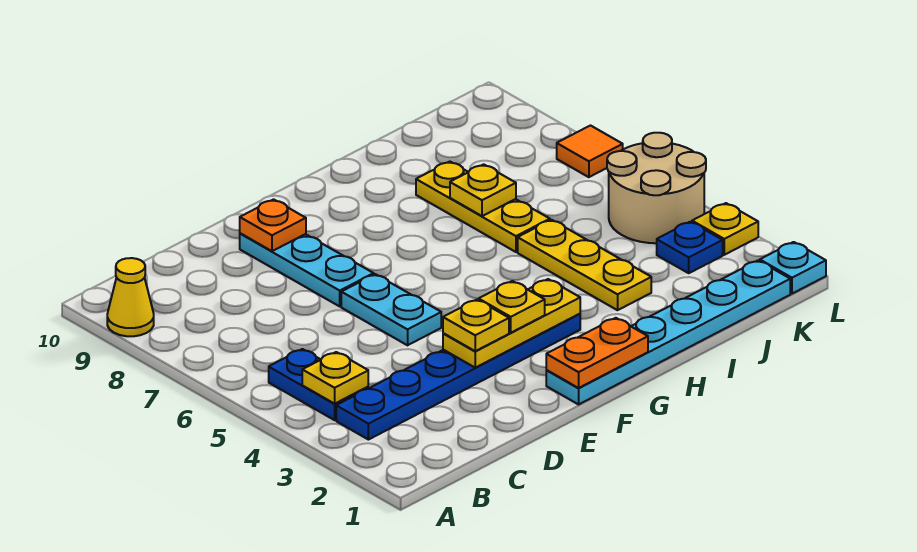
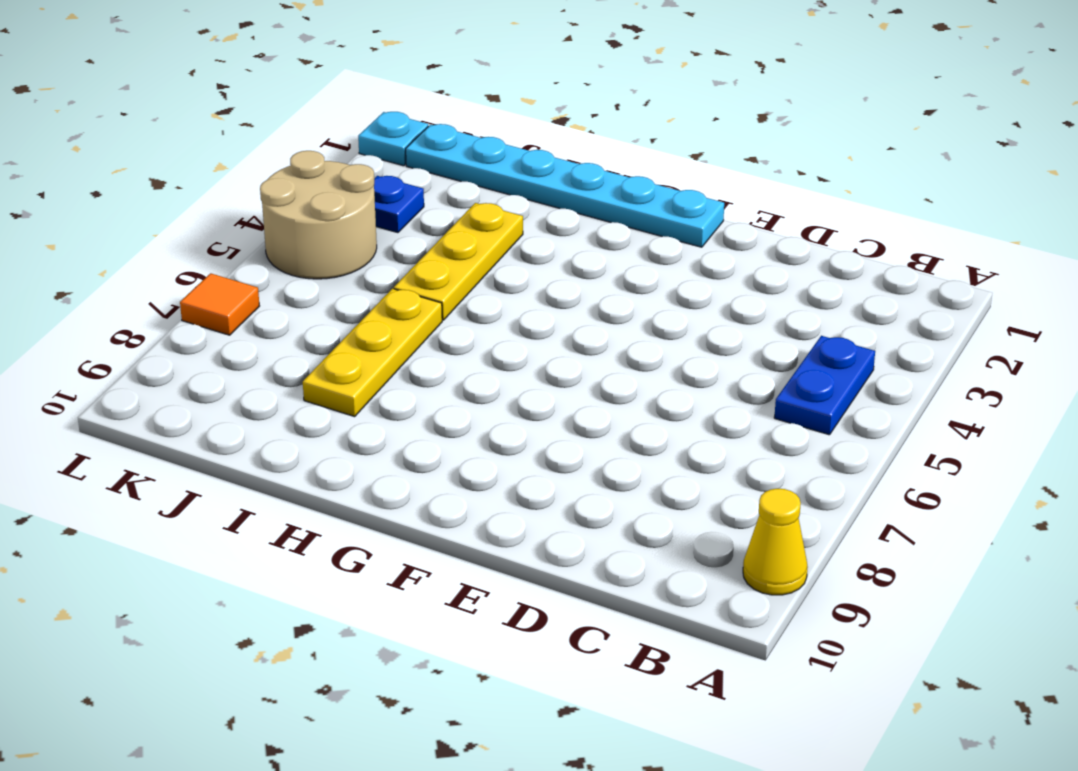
none -> blue 1x6 plate [336,314,580,440]
none -> cyan 1x2 plate [341,274,441,345]
none -> cyan 1x3 plate [240,233,374,306]

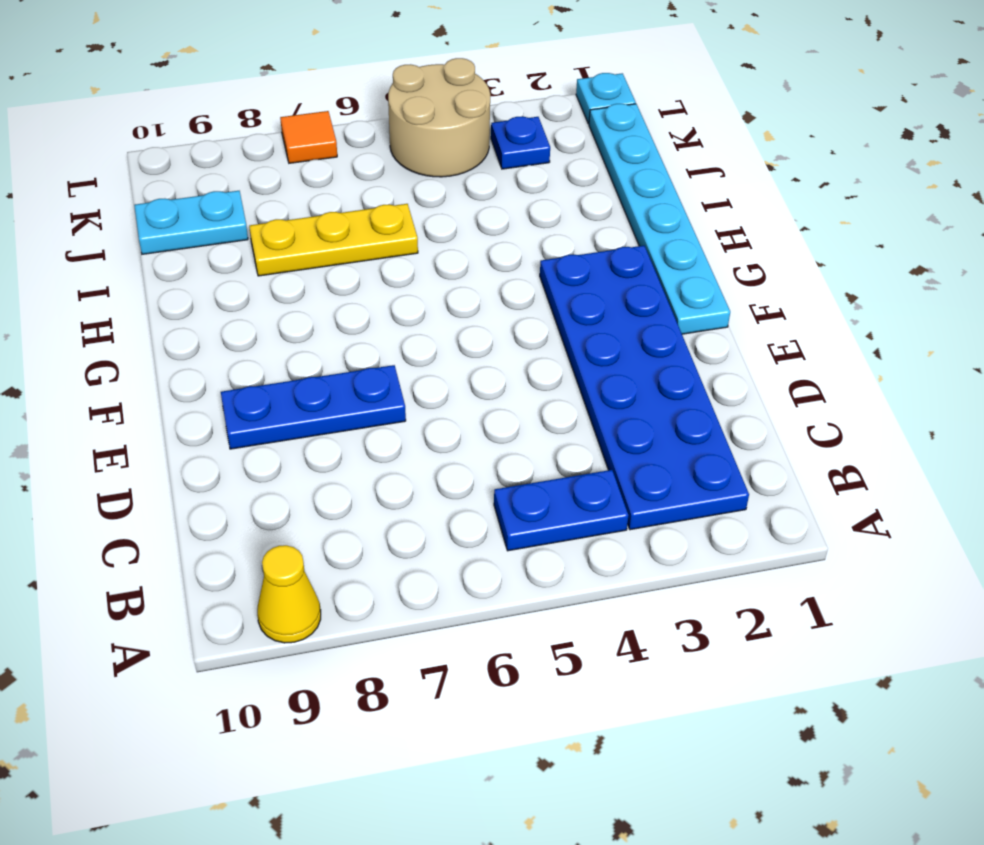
blue 2x6 plate [540,246,749,530] -> blue 1x6 plate [336,314,580,440]
blue 1x3 plate [221,365,406,449] -> cyan 1x3 plate [240,233,374,306]
cyan 1x2 plate [134,191,248,254] -> cyan 1x2 plate moved to [341,274,441,345]
none -> yellow 1x3 plate [518,220,651,310]
none -> yellow 1x1 plate [692,203,758,255]
none -> yellow 1x1 plate [302,352,368,404]

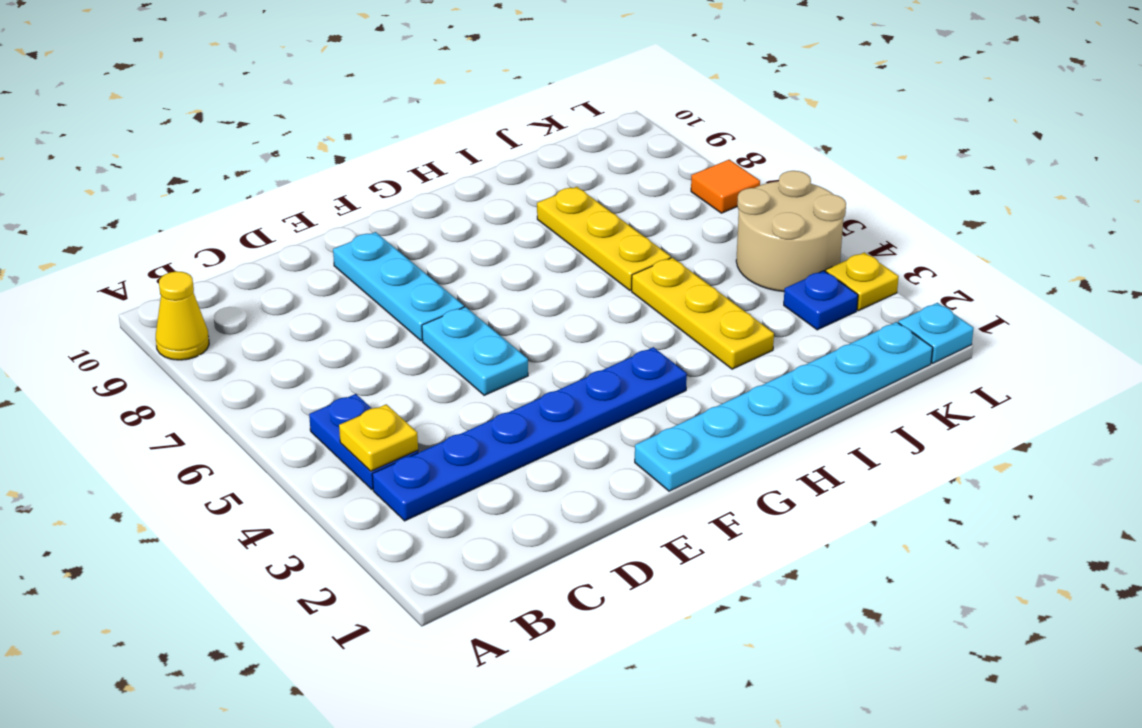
none -> yellow 1x3 plate [443,279,580,368]
none -> orange 1x1 plate [240,199,306,251]
none -> orange 1x2 plate [546,318,648,388]

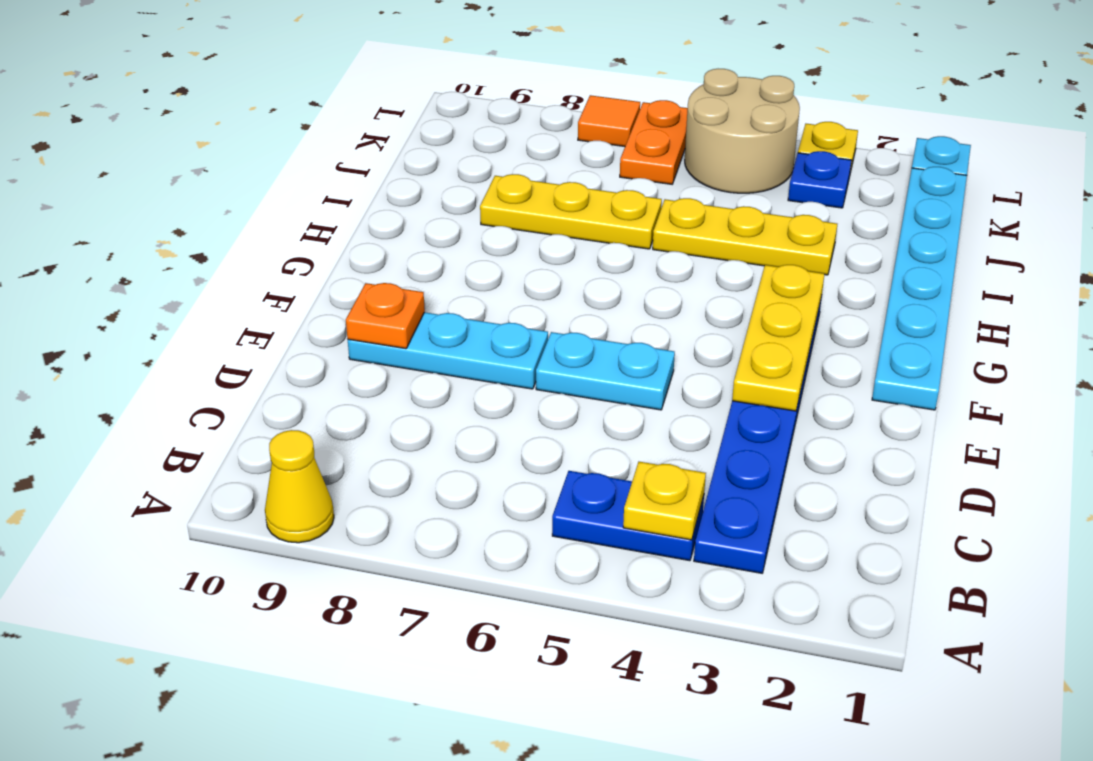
orange 1x2 plate [620,100,688,184] -> orange 1x2 plate moved to [546,318,648,388]
none -> yellow 1x1 plate [450,164,516,216]
none -> yellow 1x1 plate [443,300,509,351]
none -> yellow 1x1 plate [479,281,545,333]

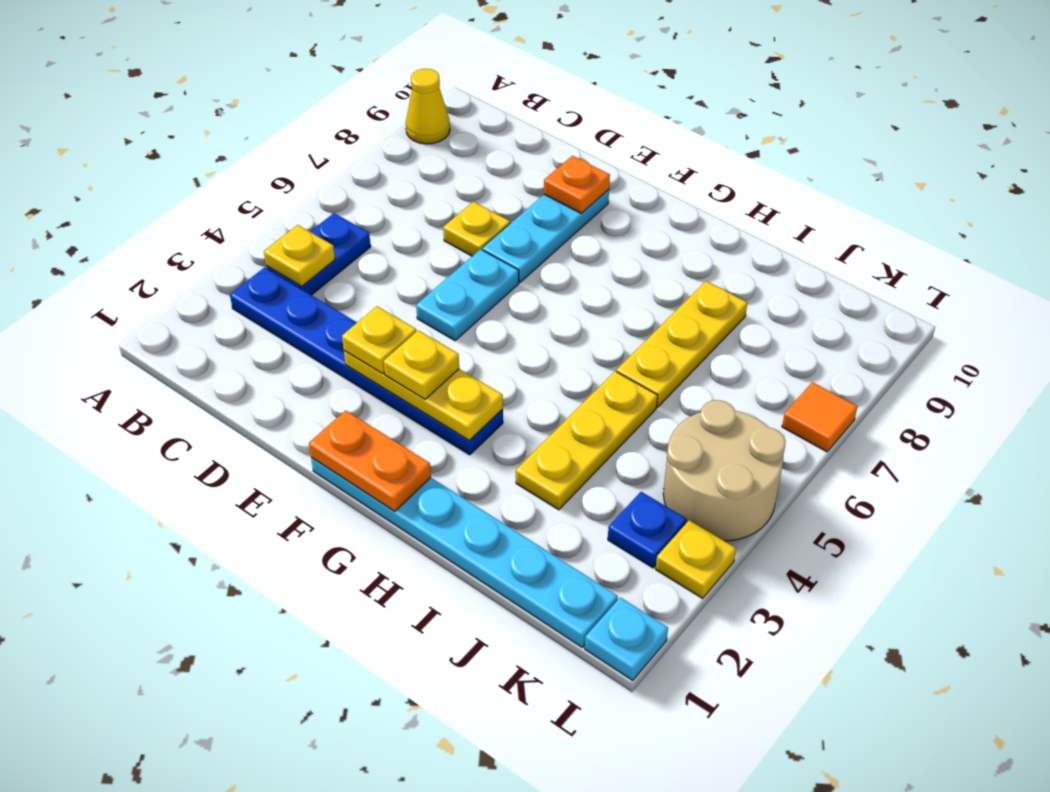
yellow 1x1 plate [443,202,510,256] -> yellow 1x1 plate moved to [450,164,516,216]

